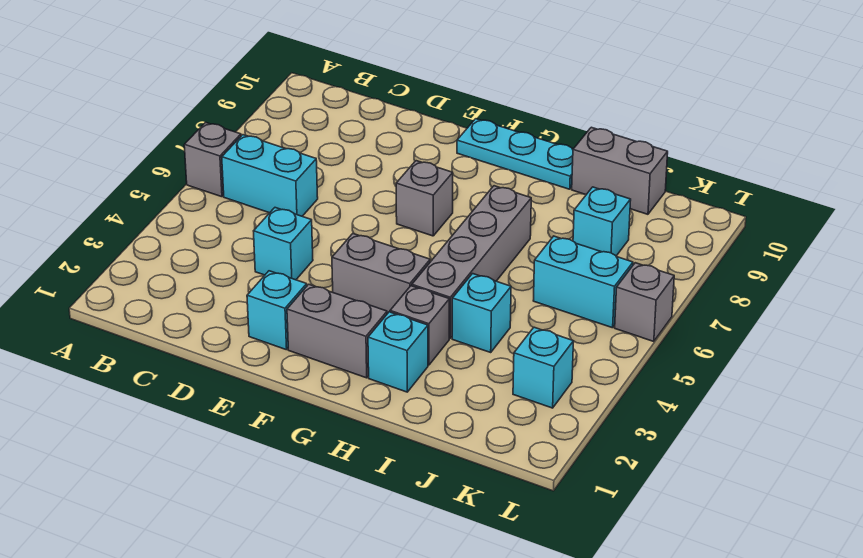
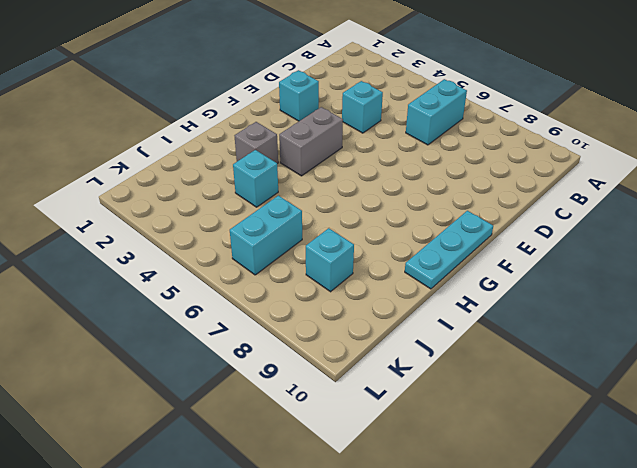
none -> grey 1x1 brick [184,122,241,197]
none -> grey 1x2 brick [287,284,387,378]
none -> grey 1x1 brick [396,161,453,236]

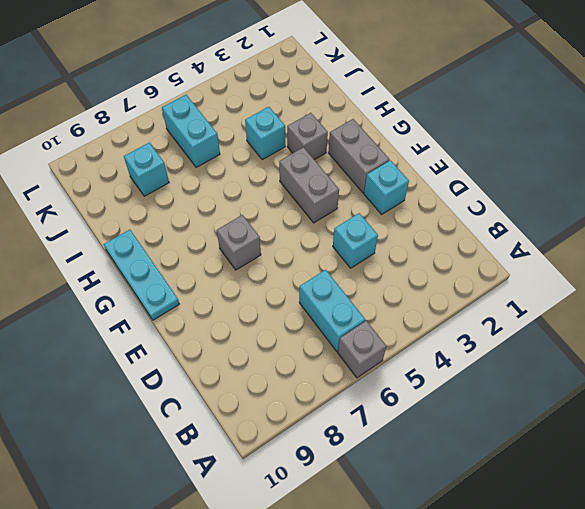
none -> cyan 1x1 brick [368,312,428,392]
none -> grey 1x4 brick [412,186,531,339]
none -> grey 1x2 brick [572,127,668,214]

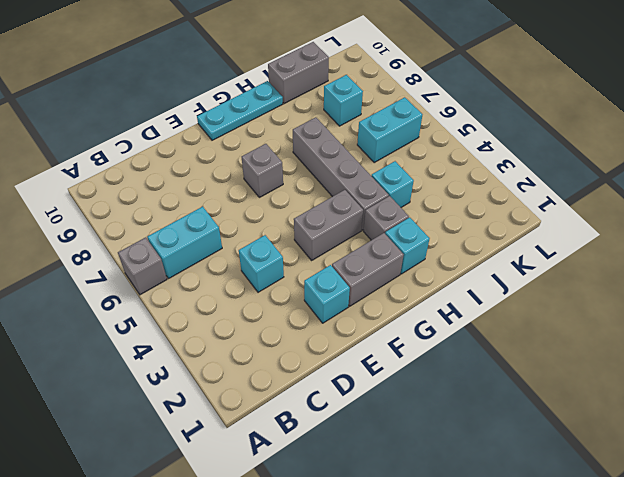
none -> cyan 1x1 brick [513,327,574,408]
none -> grey 1x1 brick [615,263,674,342]

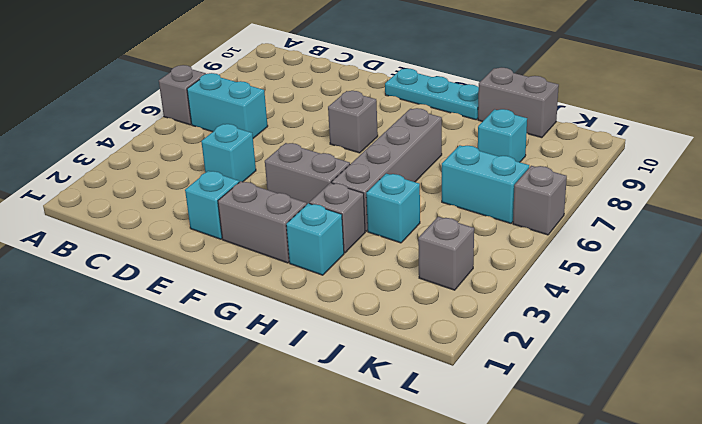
grey 1x1 brick [418,217,474,290] -> cyan 1x1 brick [513,327,574,408]

